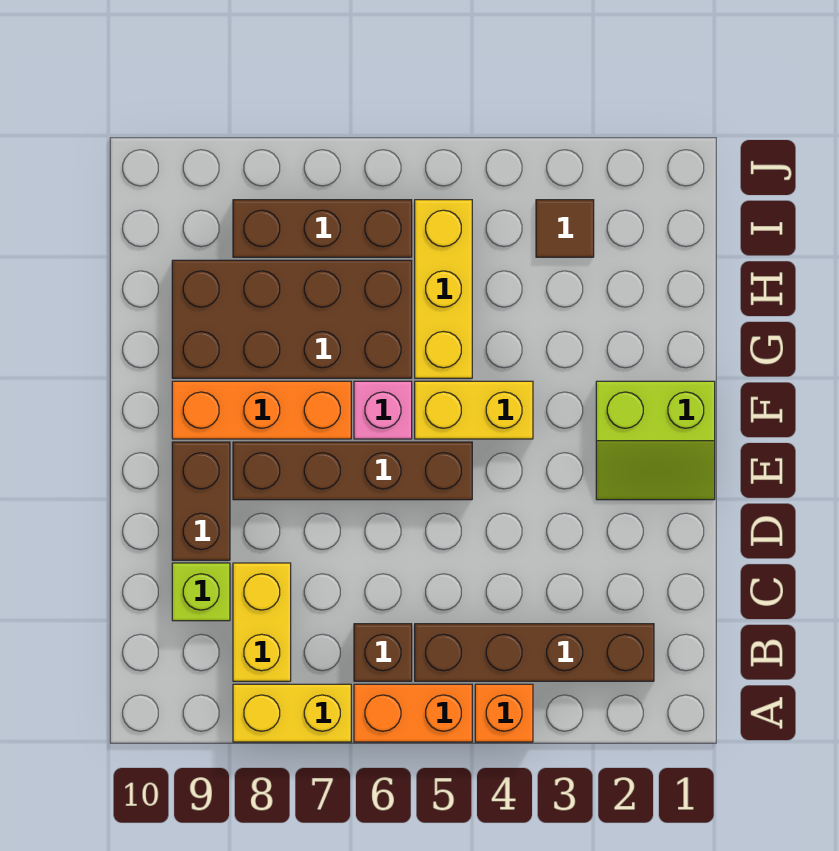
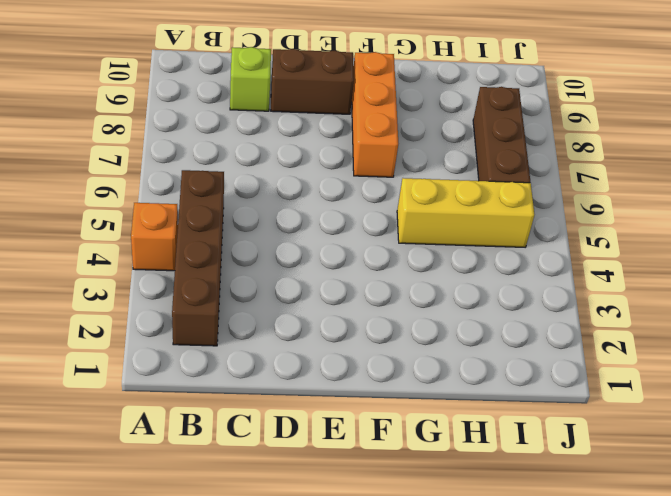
none -> orange 1x2 brick [354,684,472,742]
none -> yellow 1x2 brick [233,684,351,742]
none -> brown 1x1 brick [354,624,412,681]

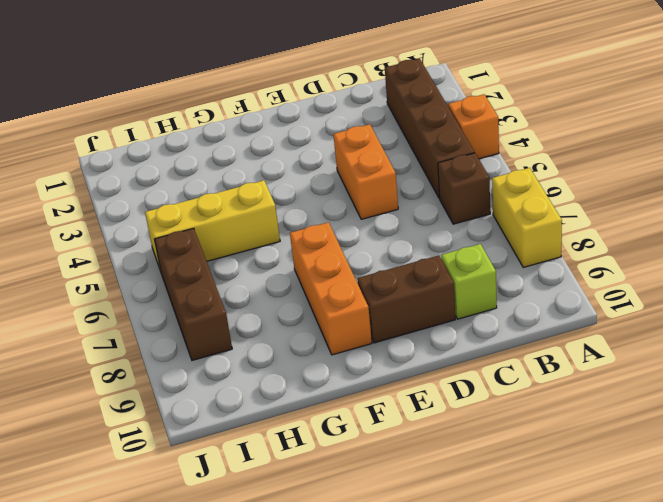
orange 1x2 brick [333,124,398,219] -> orange 1x2 brick moved to [354,684,472,742]
none -> yellow 1x2 brick [233,563,291,681]
none -> lime 2x2 slope [596,381,715,500]
none -> brown 1x4 brick [233,442,472,500]

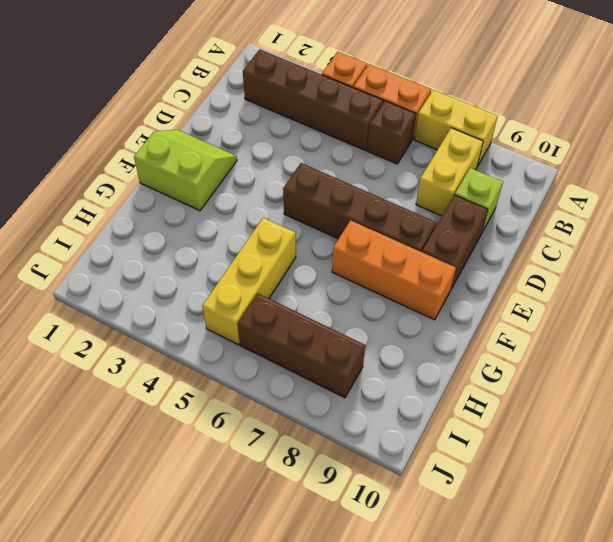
none -> yellow 1x2 brick [415,381,533,439]
none -> pink 1x1 brick [354,381,412,439]
none -> brown 2x4 brick [172,260,412,378]

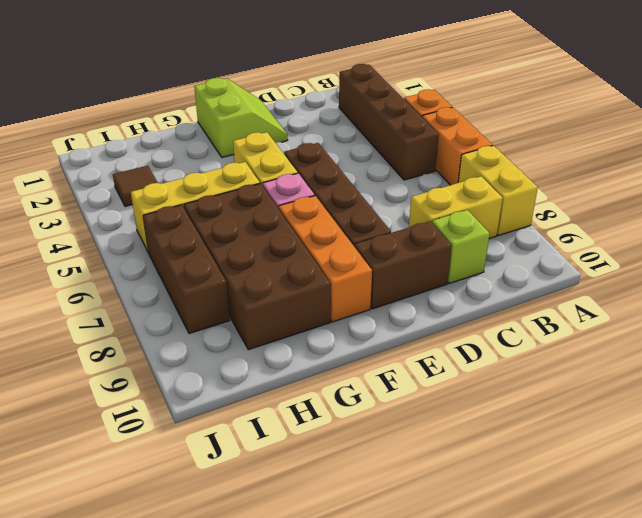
none -> brown 1x1 brick [354,624,412,681]

